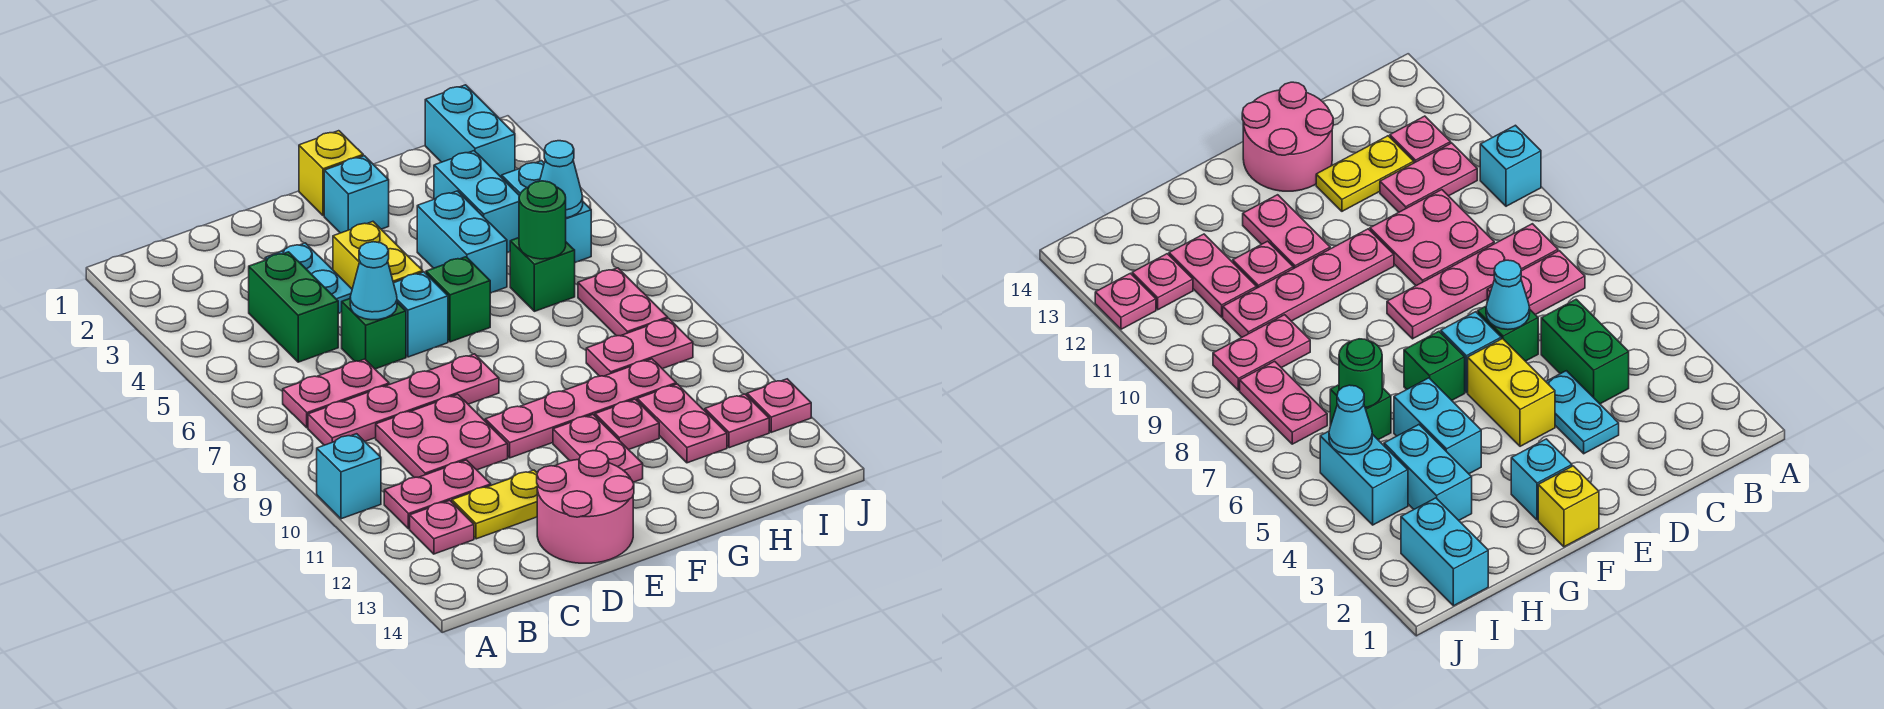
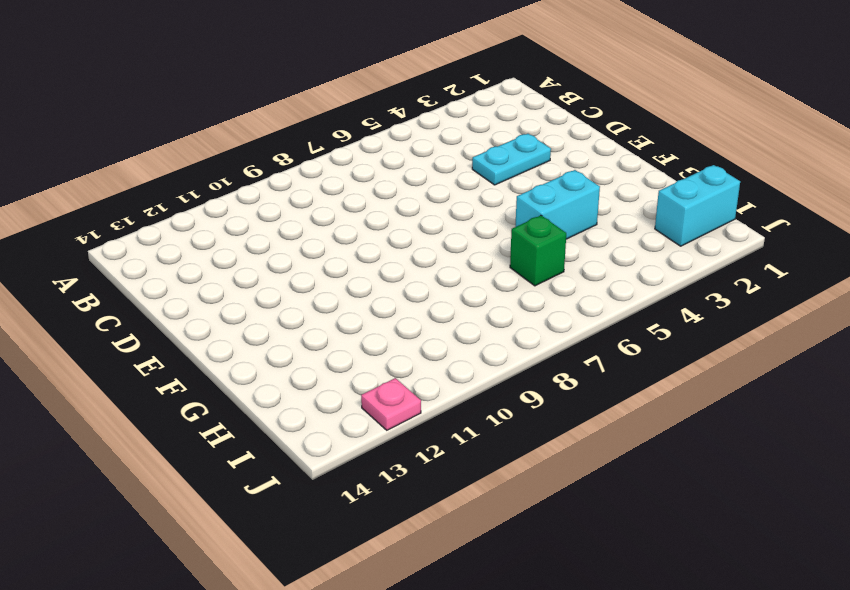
none -> cyan 1x1 brick [317,434,381,519]
none -> pink 1x2 plate [283,359,389,428]
none -> pink 1x4 plate [308,354,499,445]
none -> pink 1x2 plate [384,460,491,529]

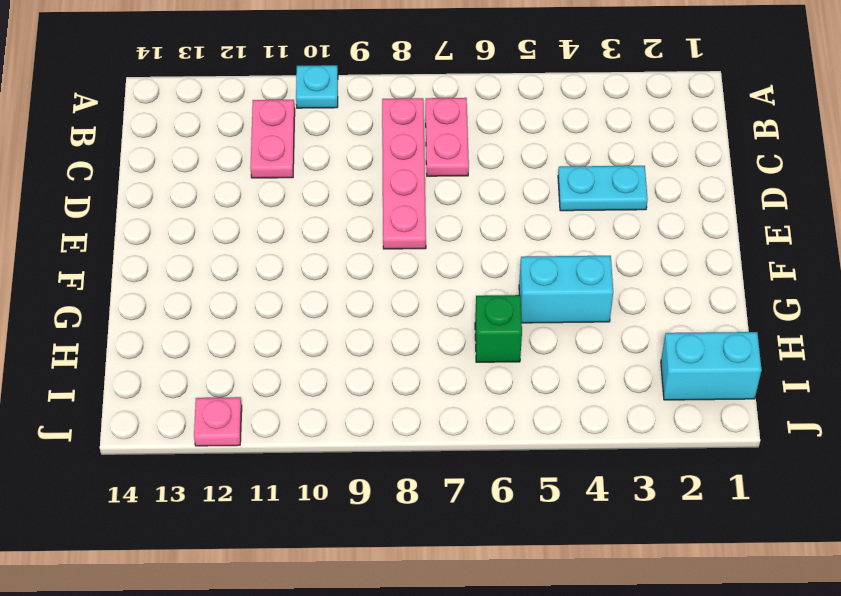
cyan 1x1 plate [296,65,338,108] -> cyan 1x1 brick [317,434,381,519]
none -> pink 1x1 plate [410,501,474,554]
none -> green 1x2 brick [249,252,338,362]
none -> pink 2x2 plate [376,394,508,478]
none -> yellow 1x2 plate [452,470,538,539]

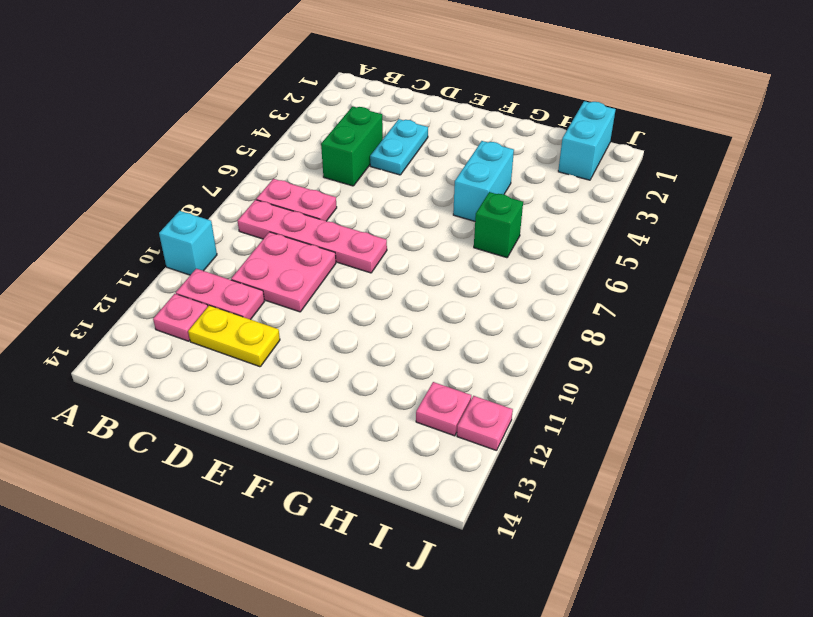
none -> green 1x1 brick [342,299,406,369]
none -> pink 2x2 round brick [537,451,634,563]
none -> yellow 1x2 brick [333,222,423,289]
none -> cyan 1x1 brick [394,272,448,357]

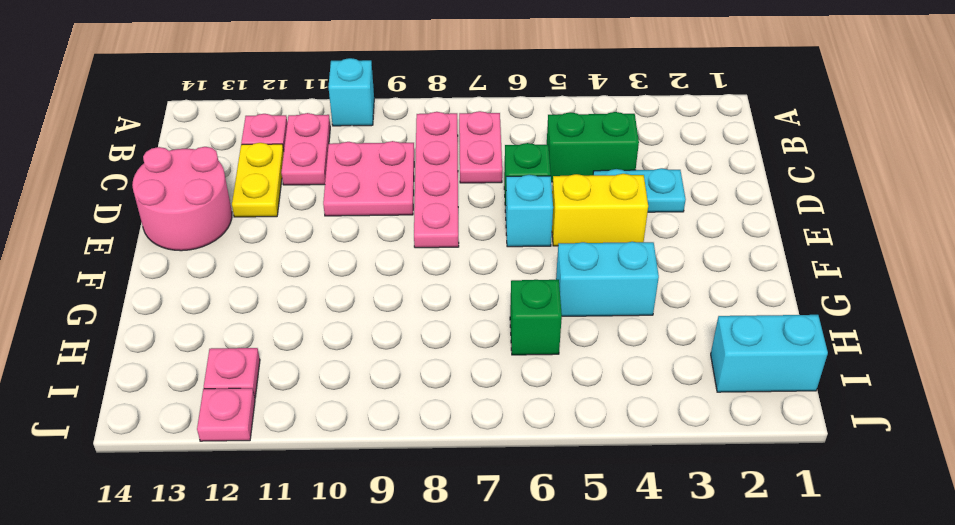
none -> pink 1x4 plate [485,359,676,458]
none -> yellow 1x1 brick [299,131,363,216]
none -> cyan 1x1 brick [324,156,389,233]
none -> green 1x1 brick [426,257,490,342]

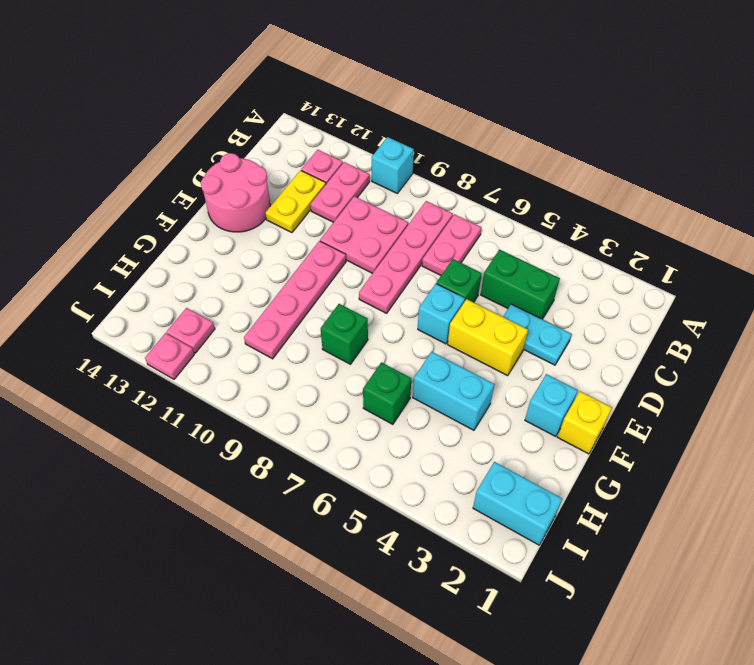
green 1x1 brick [321,304,368,364] -> green 1x1 brick moved to [426,257,490,342]
none -> pink 1x2 plate [553,415,643,482]
none -> pink 1x1 plate [595,399,659,450]
none -> cyan 1x2 brick [434,151,519,253]
none -> pink 1x2 plate [586,318,693,376]

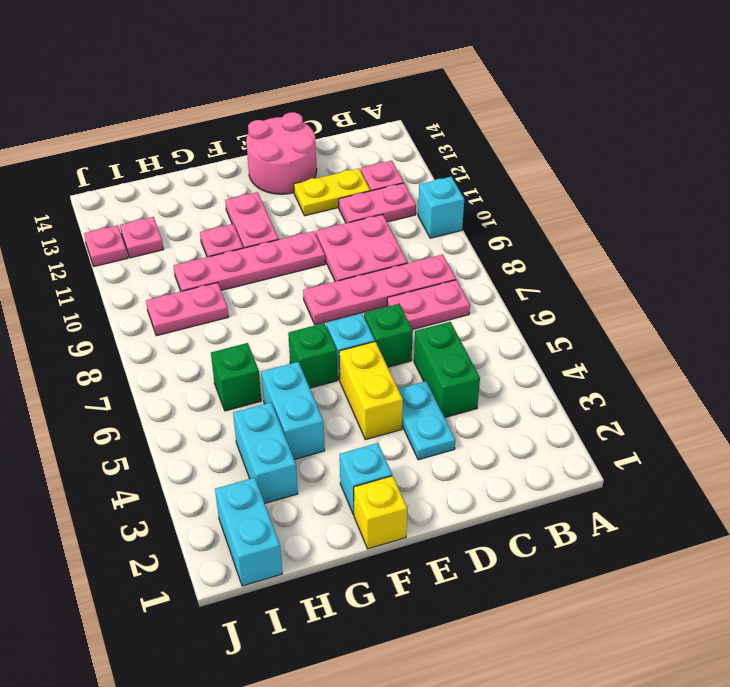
none -> pink 1x2 plate [637,384,727,463]
none -> cyan 1x2 brick [502,161,591,262]
none -> pink 1x2 plate [578,268,668,336]
none -> cyan 1x1 cone [350,242,397,320]

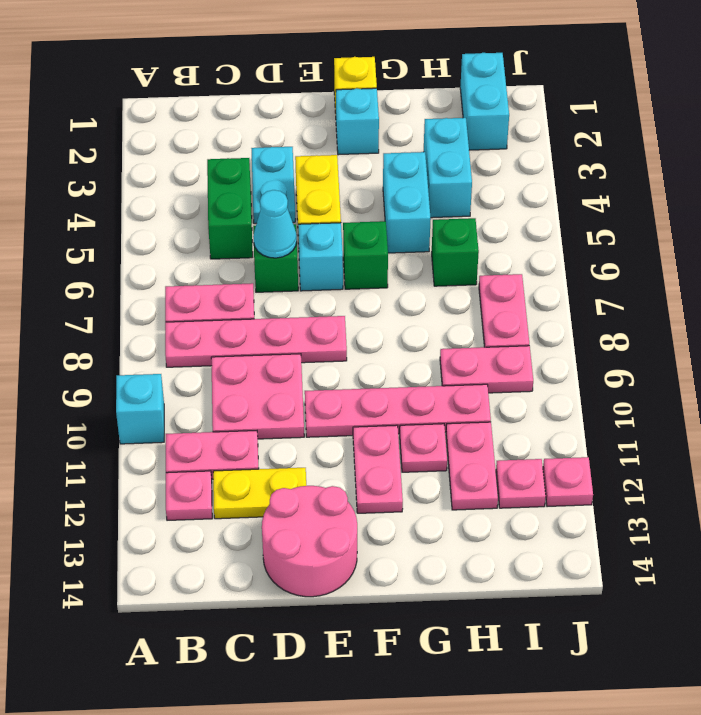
none -> cyan 1x2 brick [502,161,591,262]
none -> green 1x1 round brick [519,181,566,259]
none -> cyan 1x1 cone [540,141,583,218]

